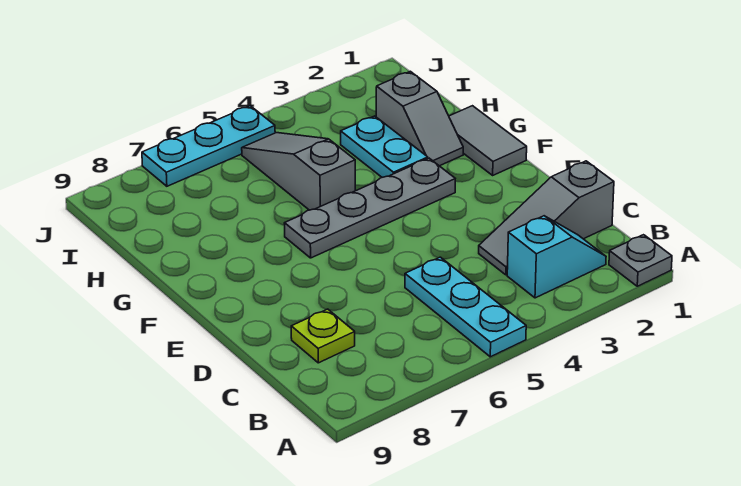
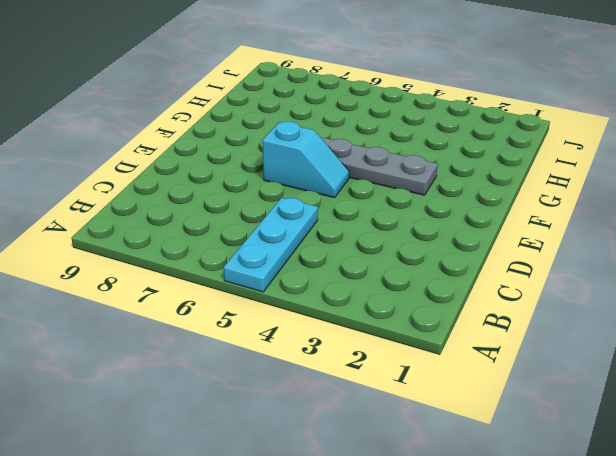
cyan 1x2 slope [262,121,349,198] -> cyan 1x2 slope moved to [507,216,606,298]
none -> grey 1x1 plate [609,235,672,286]
none -> grey 1x3 slope [479,161,614,275]

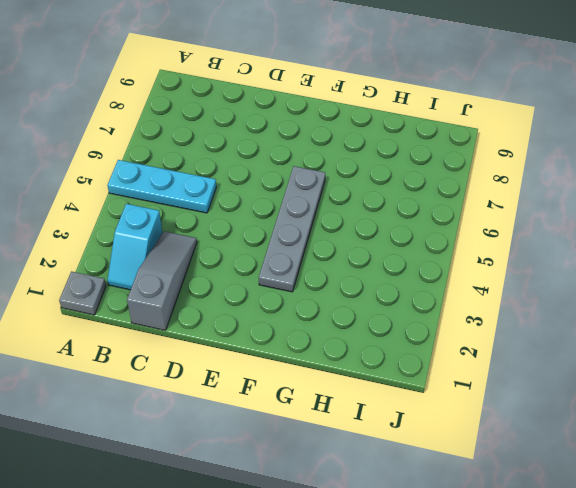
none -> lime 1x1 plate [291,309,355,363]
none -> grey 1x2 tile [449,106,527,175]

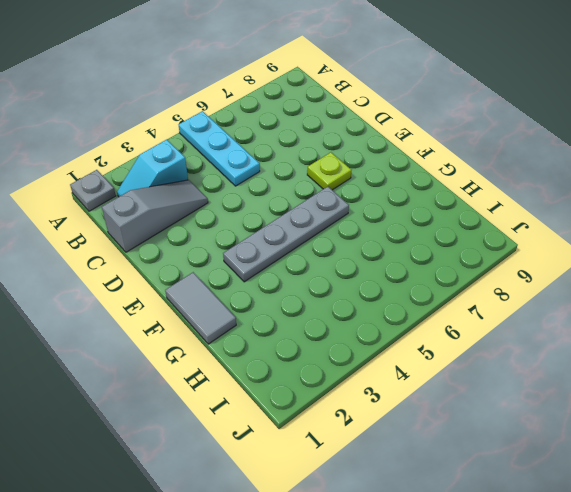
lime 1x1 plate [307,152,351,190] -> lime 1x1 plate moved to [291,309,355,363]
none -> grey 1x2 slope [376,71,463,166]
none -> cyan 1x2 plate [341,116,428,177]

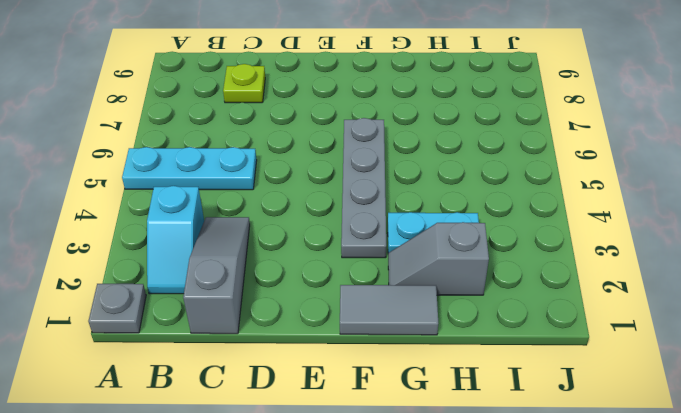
none -> grey 1x3 slope [242,133,355,210]
none -> cyan 1x3 plate [142,106,275,186]

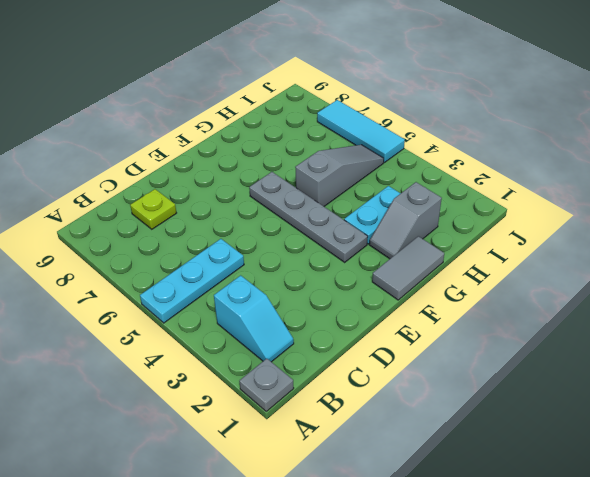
cyan 1x3 tile [317,100,405,163] -> cyan 1x3 plate [142,106,275,186]
none -> grey 1x3 slope [479,161,614,275]

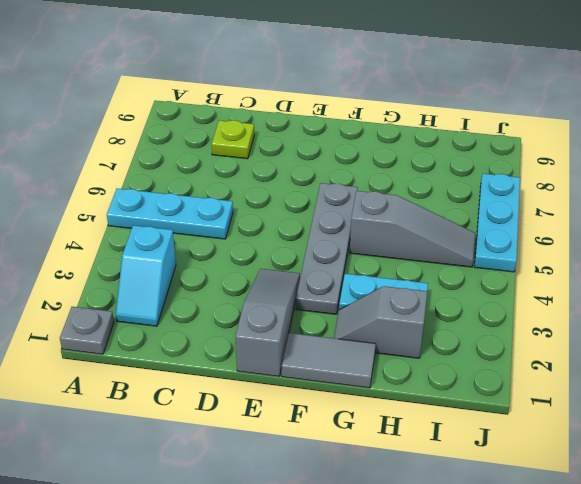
grey 1x3 slope [235,269,300,377] -> grey 1x3 slope moved to [479,161,614,275]

